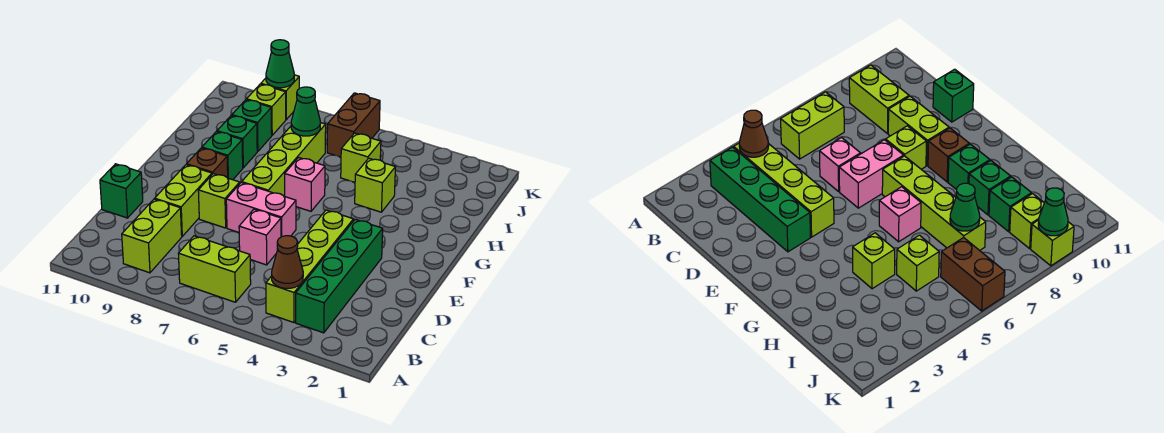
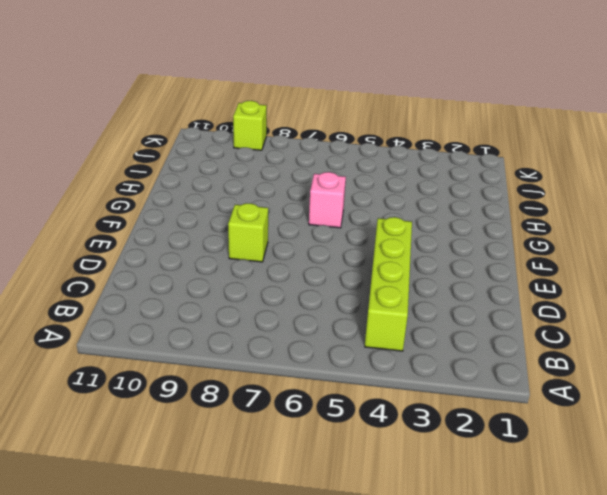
none -> green 1x4 brick [296,219,383,333]
none -> lime 1x2 brick [178,236,251,302]
none -> lime 1x2 brick [122,199,182,273]

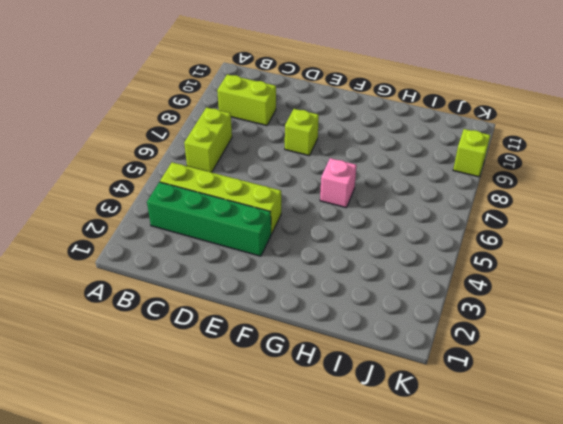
none -> pink 1x1 brick [239,209,281,265]
none -> lime 1x2 brick [155,165,212,236]
none -> green 1x1 brick [100,164,143,218]

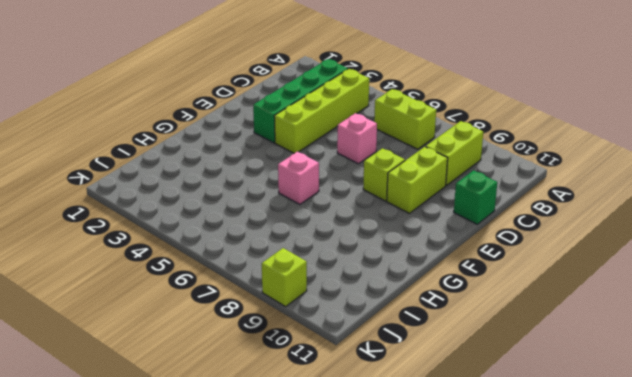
none -> pink 1x2 brick [226,183,296,237]
none -> lime 1x4 brick [242,123,326,196]
none -> brown 1x1 brick [187,148,228,178]

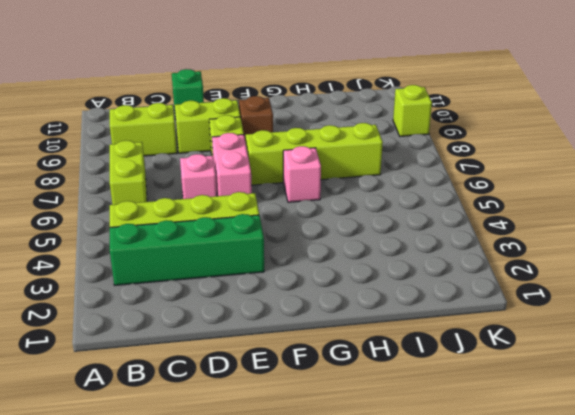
none -> green 1x1 brick [202,131,243,180]
none -> lime 1x1 brick [355,158,395,212]
none -> green 1x1 brick [217,115,257,168]

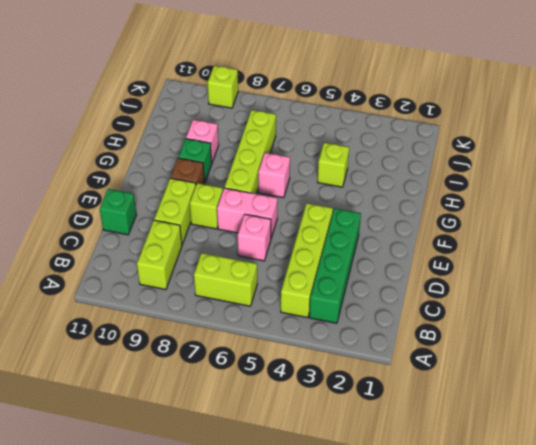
pink 1x1 brick [186,120,219,162] -> green 1x1 brick [217,115,257,168]
none -> lime 1x1 brick [341,133,381,182]
none -> green 1x1 brick [232,100,272,152]
none -> brown 1x2 brick [327,93,380,157]

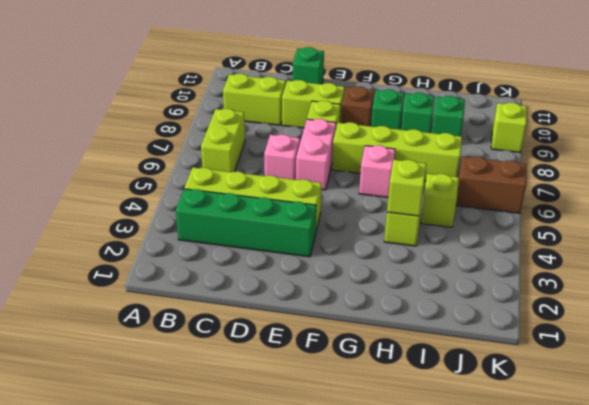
lime 1x1 brick [387,160,426,216] -> lime 1x1 brick moved to [247,84,286,135]
none -> brown 1x1 cone [272,236,303,288]
none -> green 1x1 cone [291,87,320,136]
none -> green 1x1 cone [266,40,294,88]

